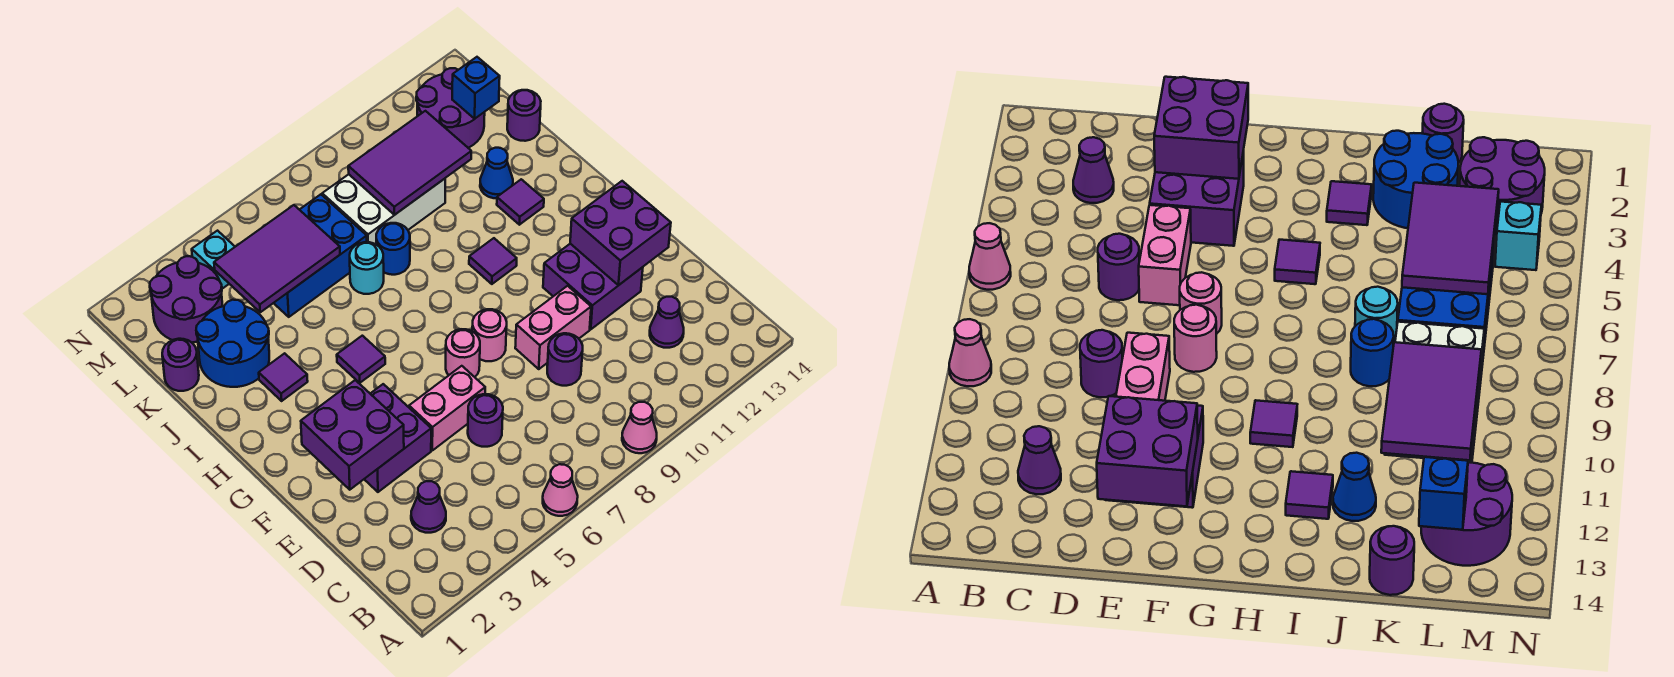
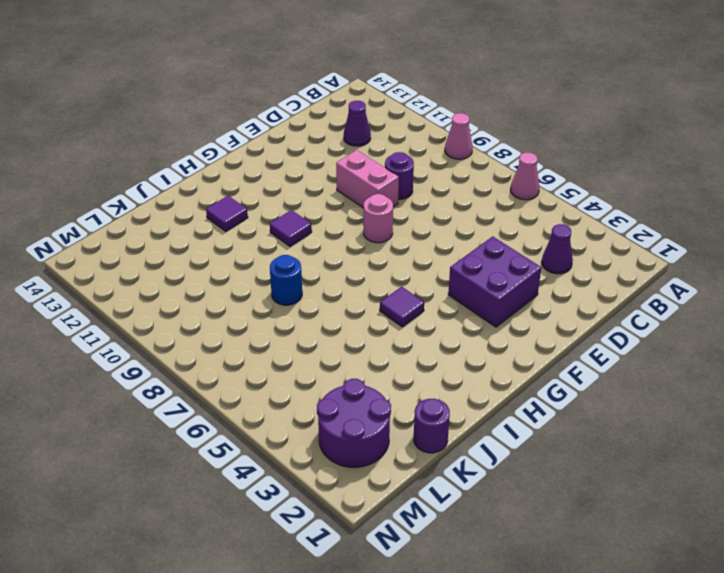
none -> purple 1x1 round brick [468,394,503,447]
none -> pink 1x2 brick [409,366,485,450]
none -> purple 2x2 brick [543,244,643,329]
none -> pink 1x1 round brick [446,329,480,377]

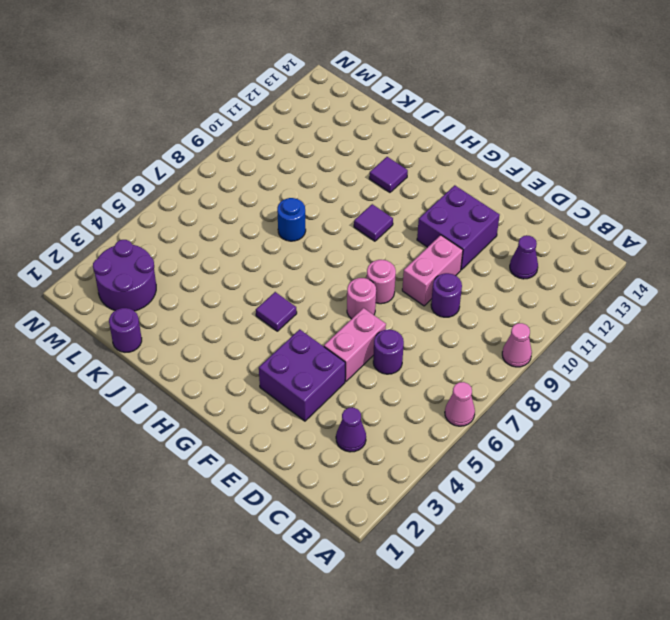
none -> purple 1x1 tile [259,353,308,401]
none -> blue 2x2 round brick [196,300,269,387]
none -> cyan 1x1 round brick [350,242,384,294]
none -> blue 1x1 cone [480,148,513,198]

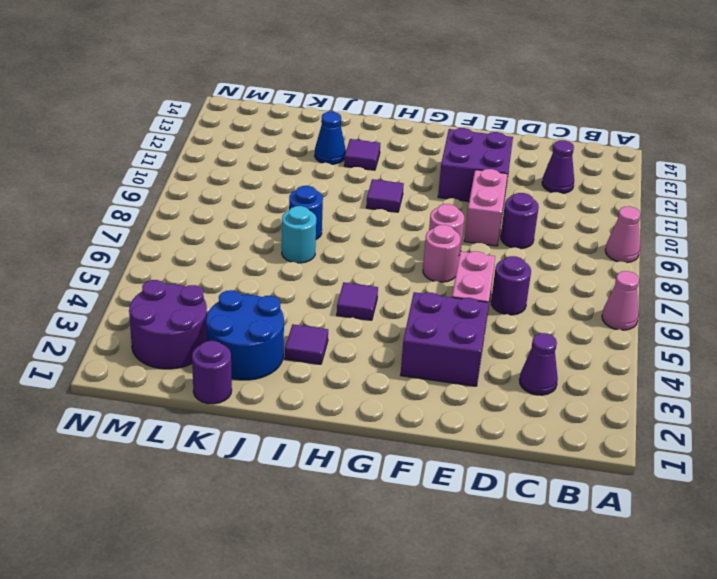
none -> blue 2x3 brick [274,194,367,317]
none -> white 2x3 brick [322,174,445,244]
none -> purple 1x1 round brick [507,90,541,141]
none -> purple 2x2 round brick [416,68,485,148]

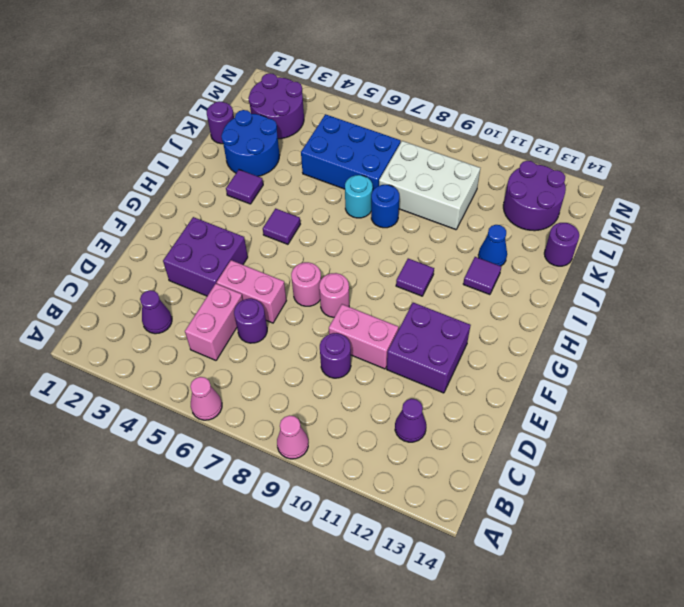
pink 1x2 brick [185,284,243,360] -> none
none -> cyan 1x1 brick [192,231,235,289]
none -> purple 2x2 brick [301,380,404,490]
none -> purple 2x2 brick [570,181,671,285]
none -> purple 2x3 tile [214,205,340,312]

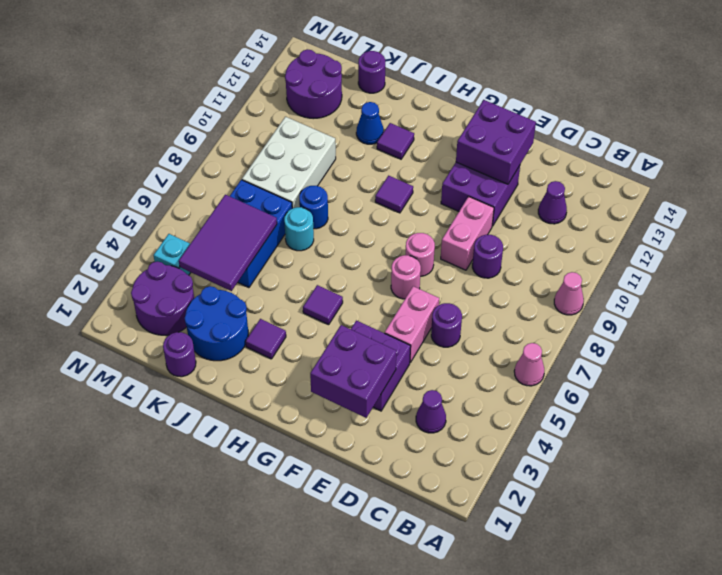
none -> purple 2x3 tile [348,111,471,215]
none -> blue 1x1 brick [452,57,500,119]

